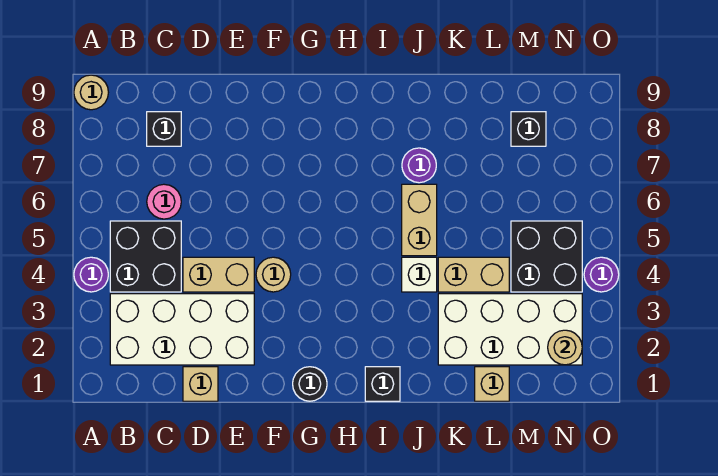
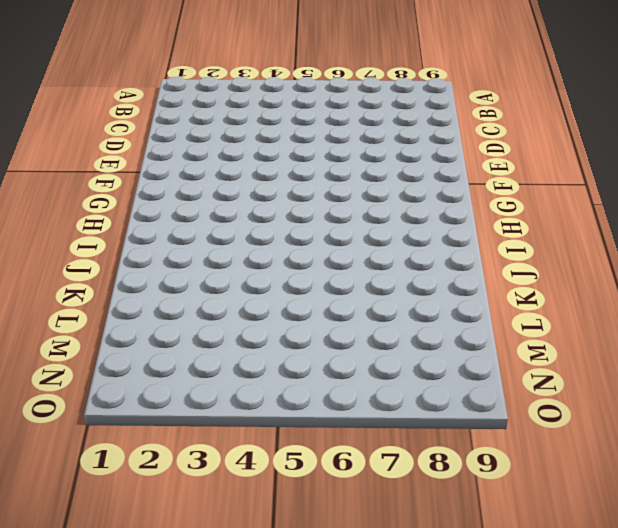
none -> purple 1x1 round brick [74,257,108,292]
none -> tan 1x1 round brick [74,75,108,110]
none -> white 2x4 brick [110,294,254,365]

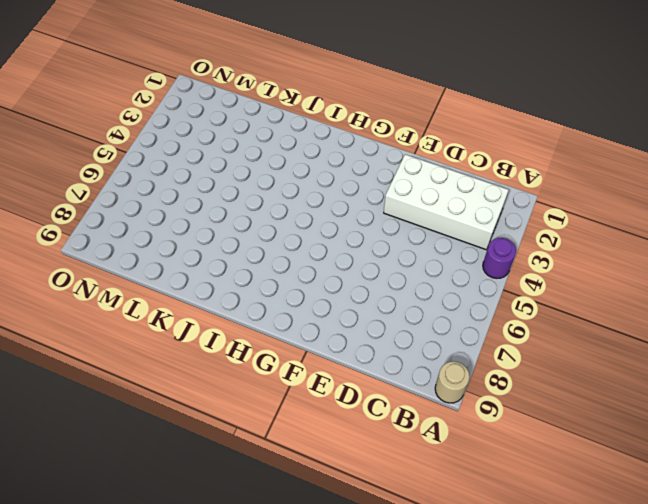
none -> black 2x2 brick [110,221,181,292]
none -> pink 1x1 round brick [147,184,181,219]
none -> black 1x1 brick [147,112,181,146]

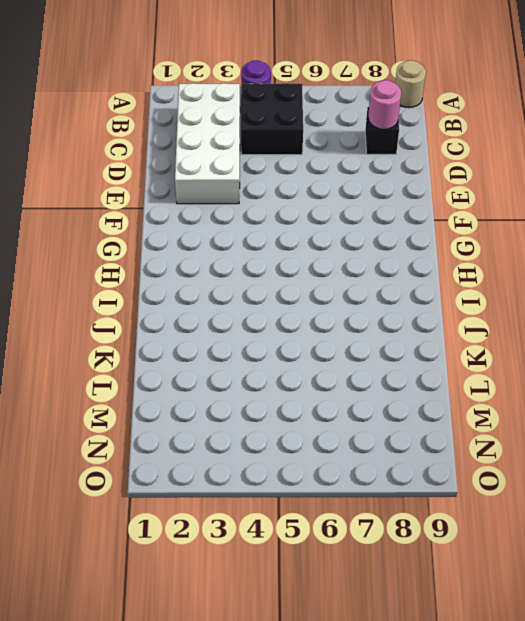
pink 1x1 round brick [368,80,401,129] -> pink 1x1 round brick moved to [147,184,181,219]
none -> tan 1x1 brick [183,367,218,401]
none -> tan 1x2 brick [183,257,254,292]
none -> tan 1x1 round brick [256,257,291,292]

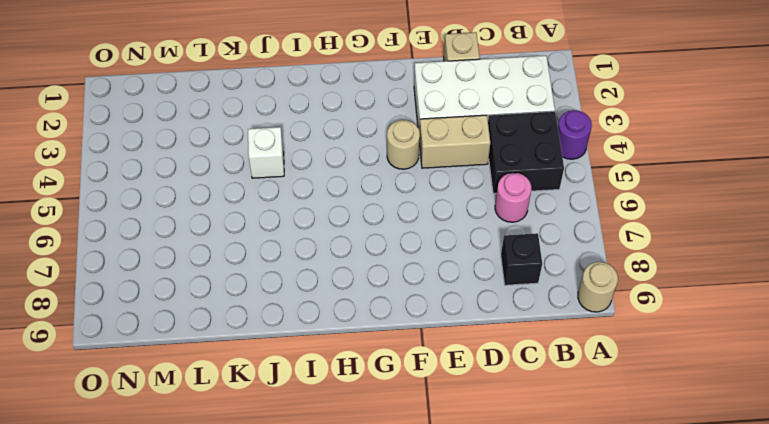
none -> black 1x1 round brick [293,367,327,401]
none -> black 1x1 brick [365,367,400,401]
none -> tan 1x2 brick [402,184,437,256]

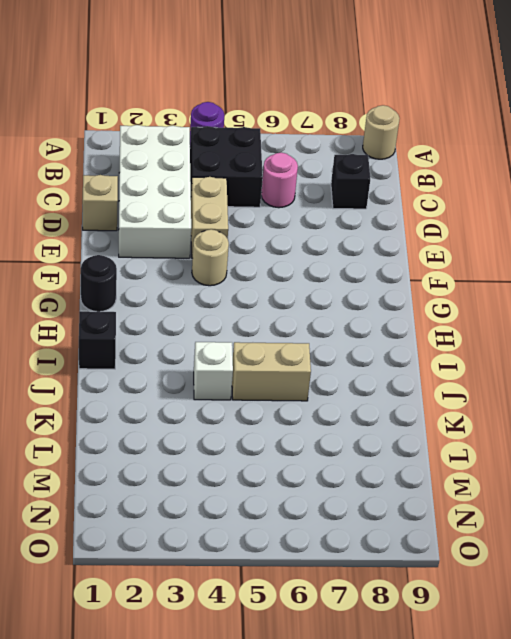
none -> purple 1x1 round brick [402,148,436,183]
none -> white 2x4 brick [438,294,582,365]
none -> tan 1x2 brick [438,257,509,292]

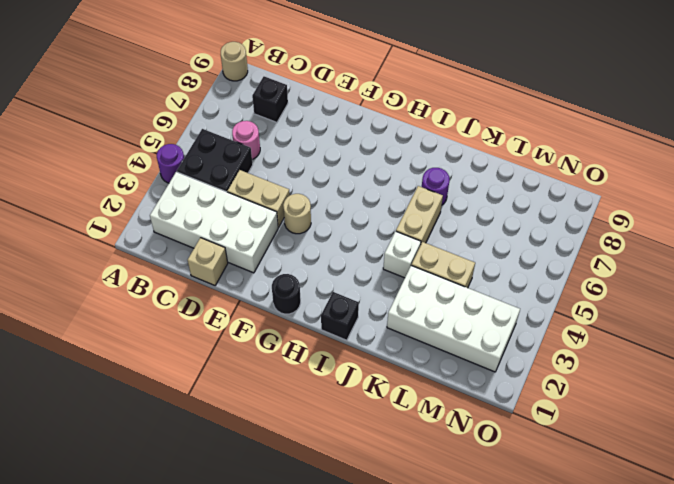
none -> tan 1x1 brick [475,367,509,401]
none -> black 2x2 brick [511,221,582,292]
none -> black 1x1 brick [511,112,546,146]

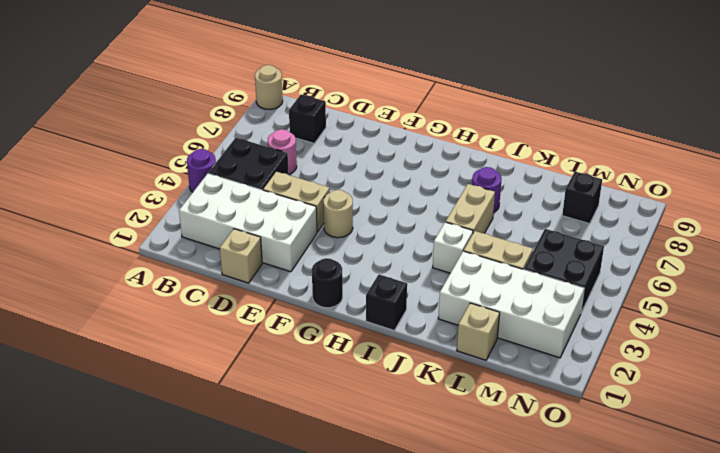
none -> purple 1x1 round brick [584,257,619,292]
none -> tan 1x1 round brick [548,330,582,365]

